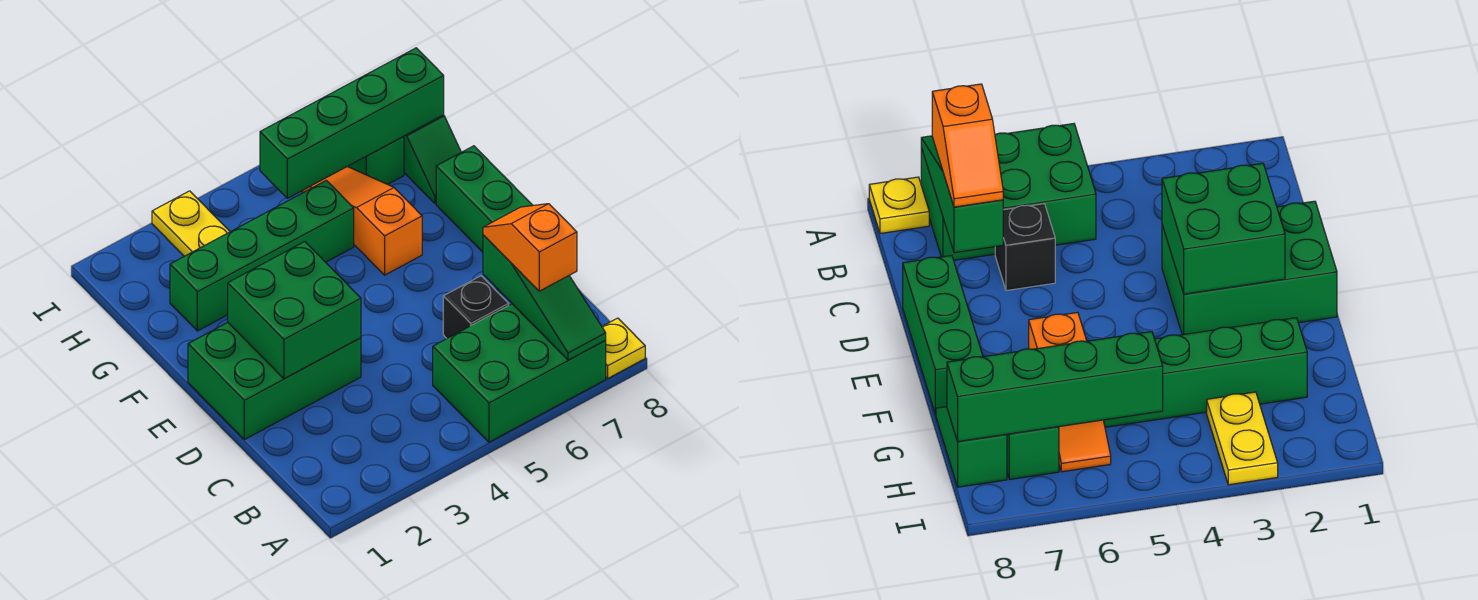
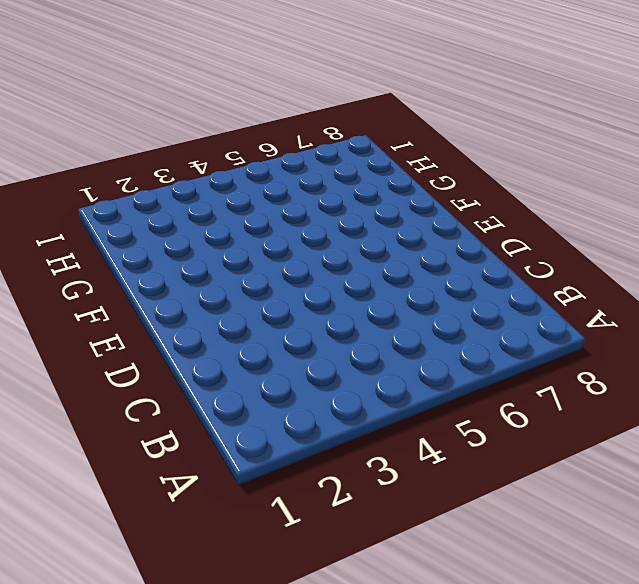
none -> green 2x3 brick [433,304,606,442]
none -> yellow 1x1 plate [602,318,645,378]
none -> black 1x1 brick [443,276,509,338]

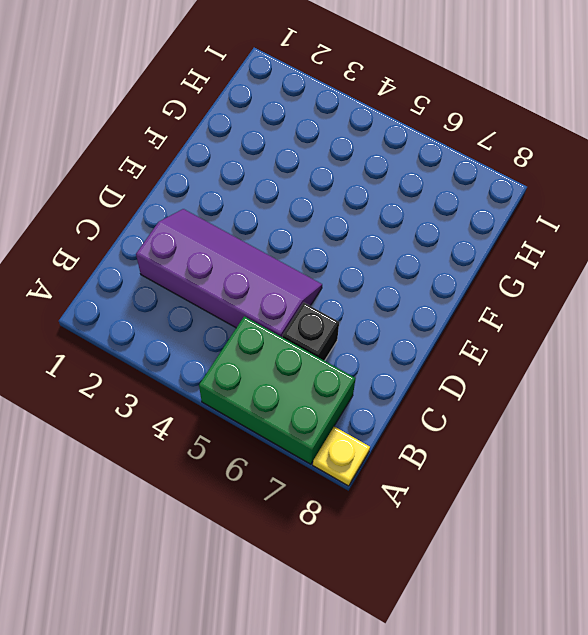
purple 2x4 slope [136,209,322,337] -> green 2x3 brick [188,322,361,440]
none -> green 1x3 brick [436,146,533,252]
none -> orange 1x3 slope [302,166,422,275]
none -> green 1x4 brick [170,180,354,331]

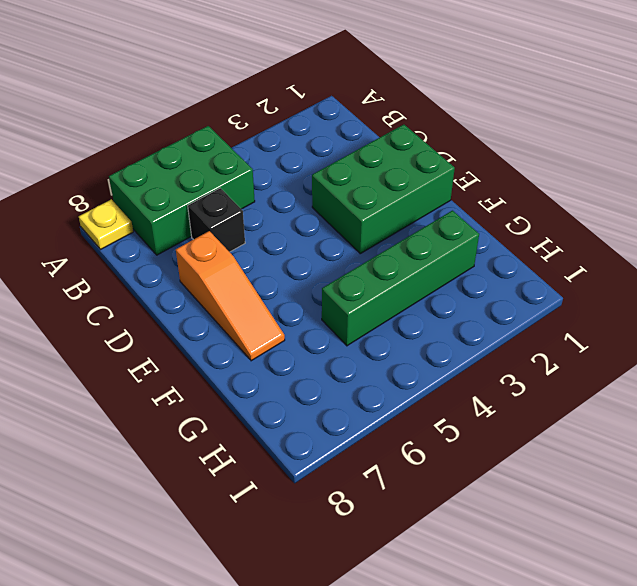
orange 1x3 slope [176,231,285,361] -> orange 1x3 slope moved to [302,166,422,275]
none -> green 1x3 brick [436,146,533,252]
none -> green 1x2 slope [404,115,461,203]
none -> yellow 1x2 plate [152,191,230,256]

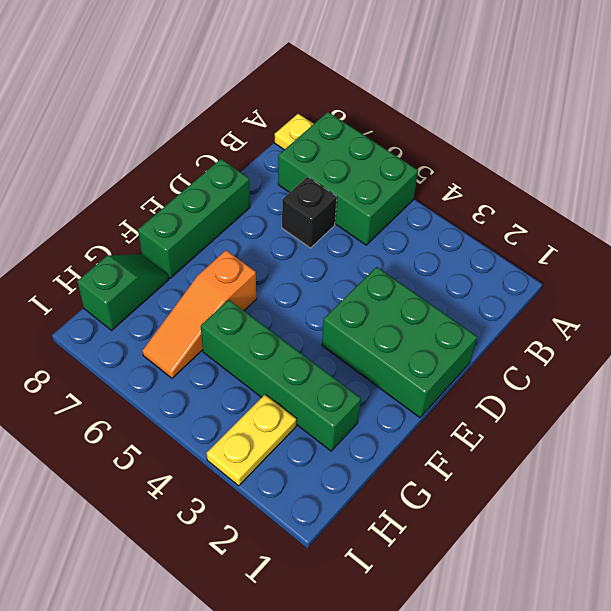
none -> green 1x1 brick [348,136,404,184]
none -> green 1x3 slope [483,235,606,360]
none -> green 2x2 brick [228,242,361,379]

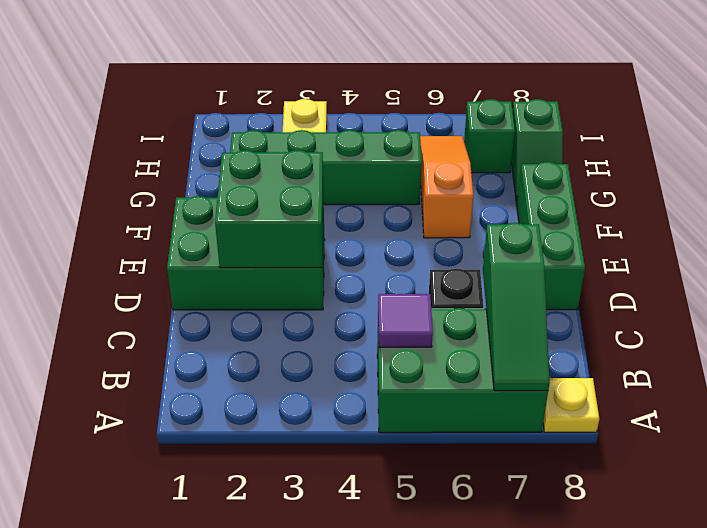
purple 1x1 tile [378,294,433,347] -> none
none -> green 1x4 brick [260,48,444,198]
none -> orange 1x2 slope [483,204,577,291]

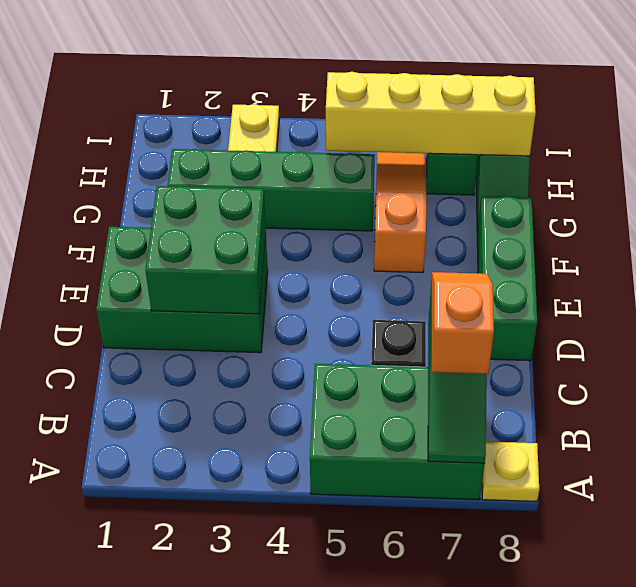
yellow 1x4 brick [326,72,536,156] -> green 1x4 brick [260,48,444,198]

